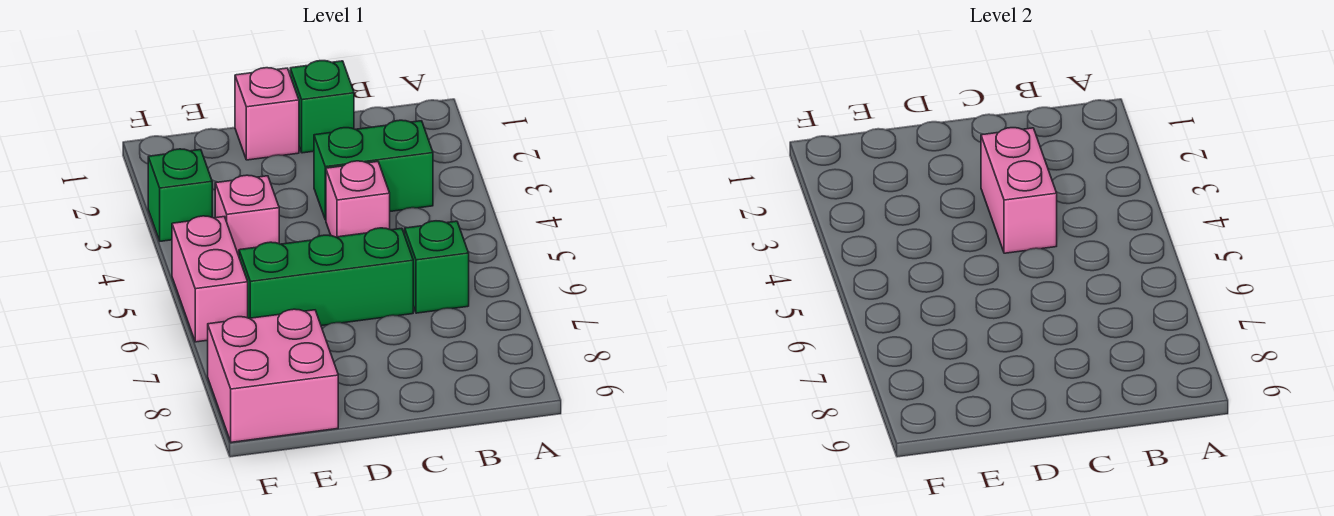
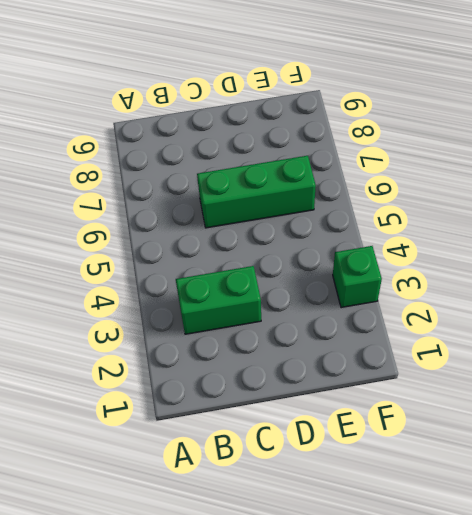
none -> green 1x1 brick [405,221,469,313]
none -> green 1x1 brick [290,61,354,153]

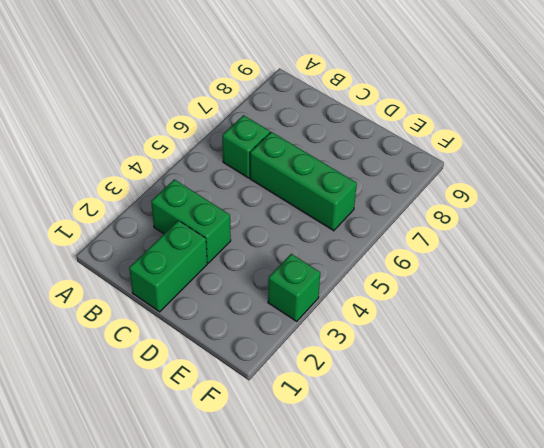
green 1x2 brick [129,221,207,312] -> green 1x1 brick [290,61,354,153]
none -> pink 1x1 brick [326,161,390,237]
none -> pink 1x1 brick [235,68,299,160]

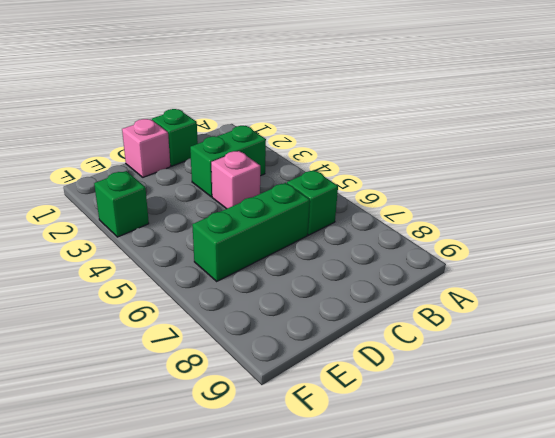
none -> pink 1x1 brick [215,175,279,256]
none -> pink 2x2 brick [208,309,338,442]

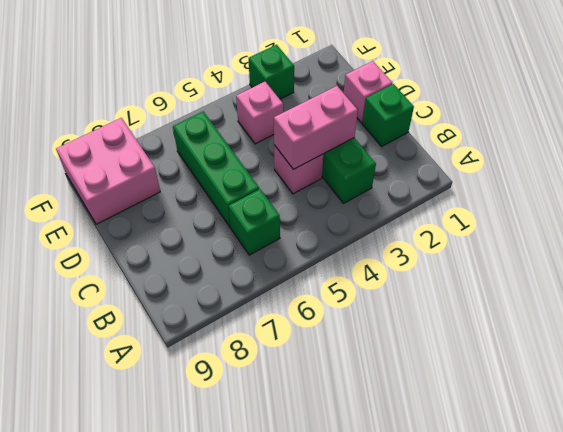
none -> pink 1x2 brick [172,216,248,342]

